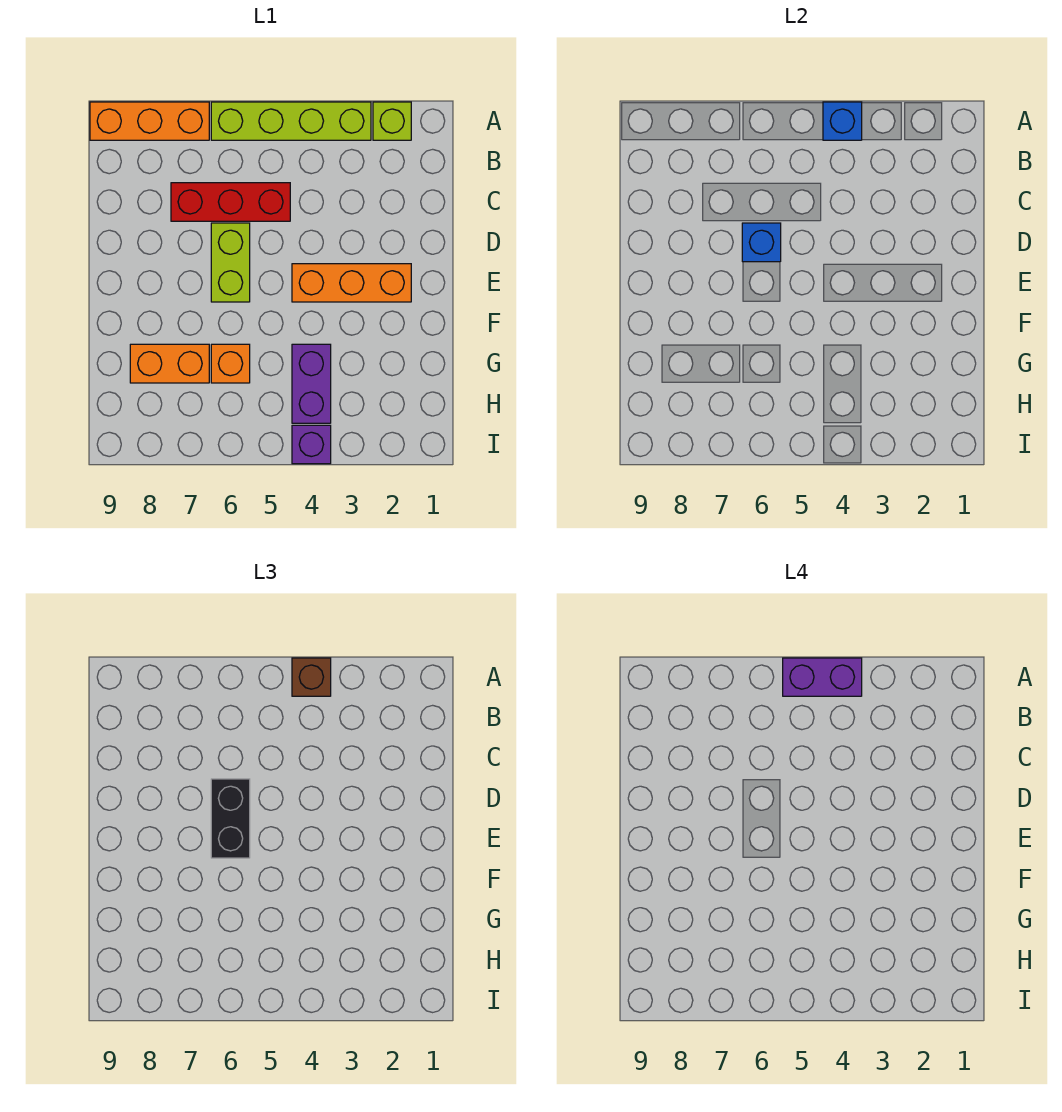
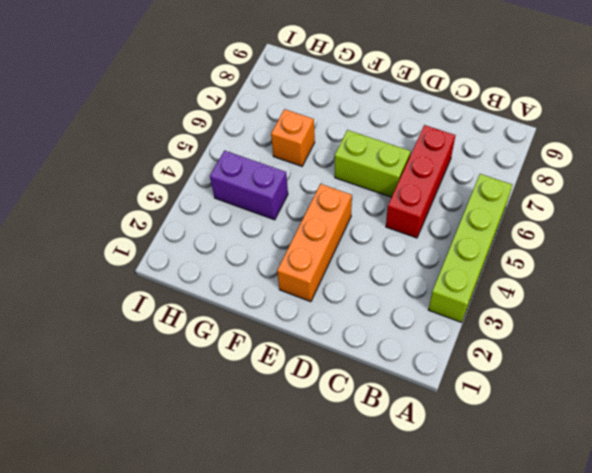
none -> lime 1x1 brick [373,102,411,140]
none -> orange 1x3 brick [90,102,209,140]
none -> orange 1x2 brick [130,344,209,383]

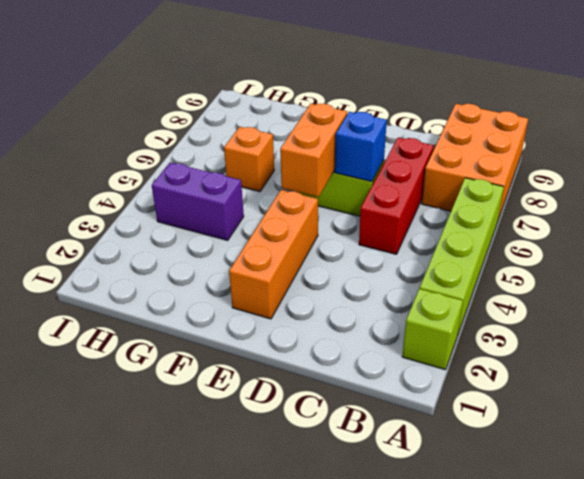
orange 2x3 brick [422,104,528,220] -> orange 1x3 brick [90,102,209,140]
orange 1x2 brick [280,104,347,197] -> orange 1x2 brick moved to [130,344,209,383]
none -> purple 1x1 brick [292,425,331,464]
none -> blue 1x1 brick [823,102,862,140]
none -> brown 1x1 brick [292,658,331,696]

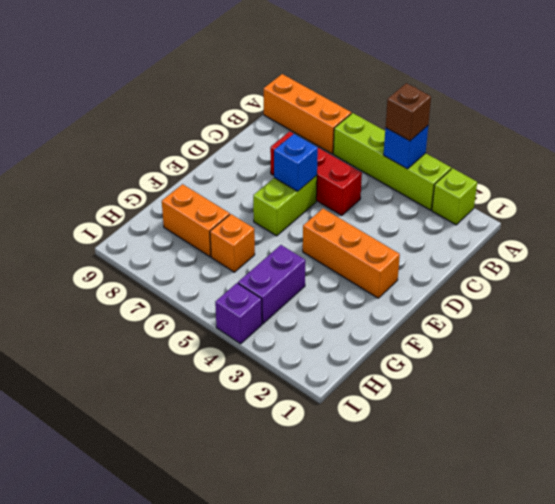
none -> black 1x2 brick [211,779,250,858]
none -> purple 1x2 brick [783,658,862,696]

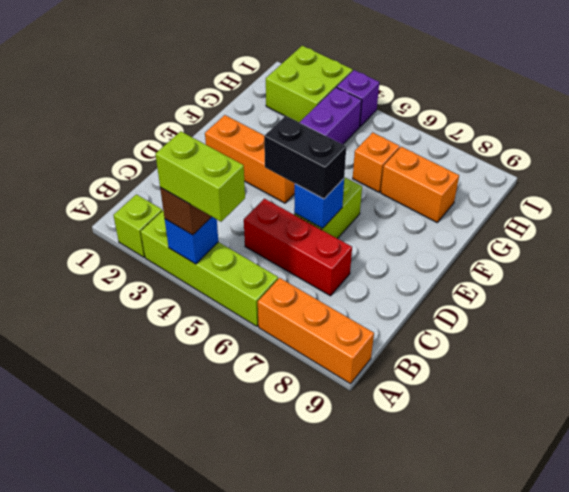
lime 1x2 brick [156,131,245,222] -> purple 1x2 brick [783,658,862,696]
black 1x2 brick [264,116,346,199] -> black 1x2 brick turned to [211,779,250,858]
lime 2x2 brick [266,46,353,122] -> none

